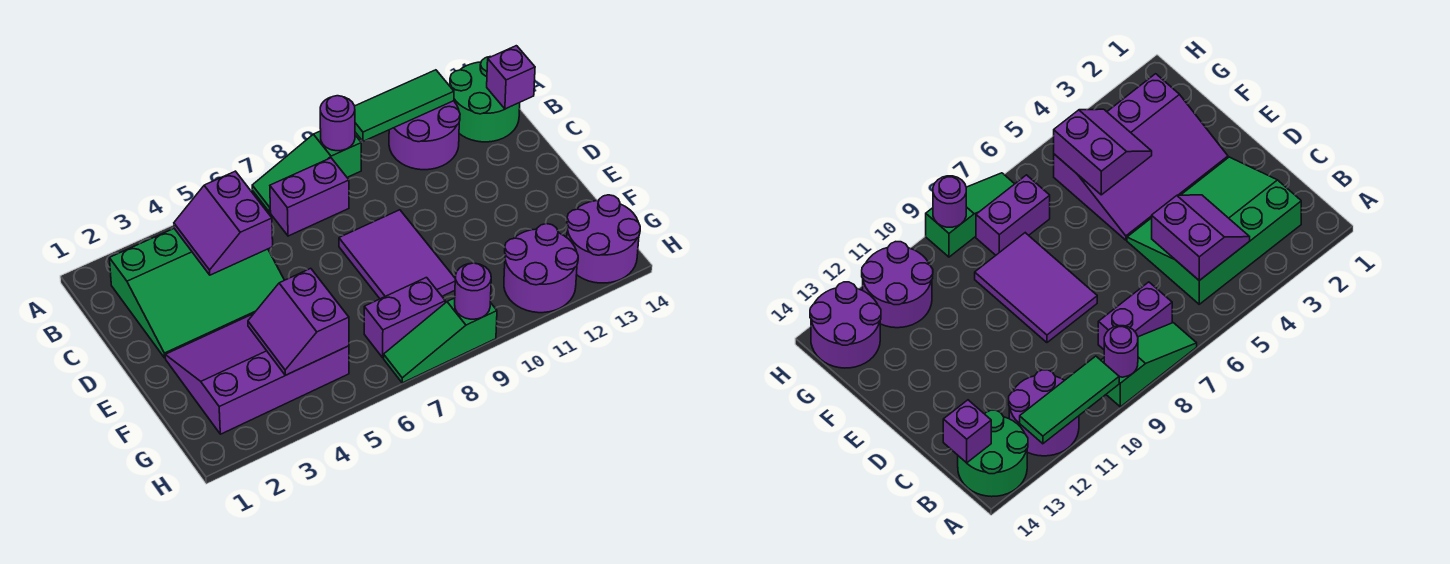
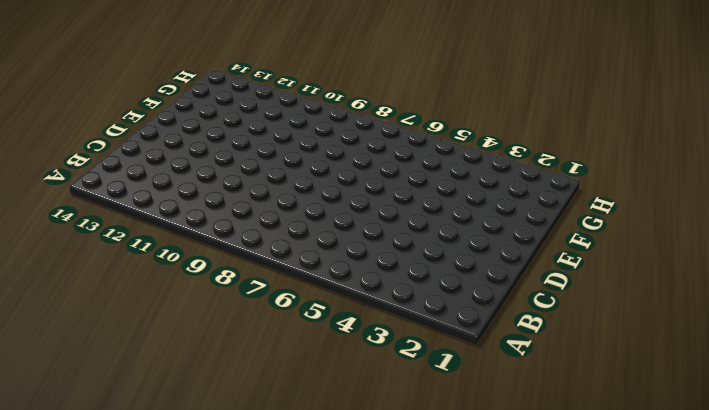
none -> green 1x3 slope [252,131,361,212]
none -> purple 2x2 round brick [389,101,460,170]
none -> green 2x2 round brick [450,57,520,142]

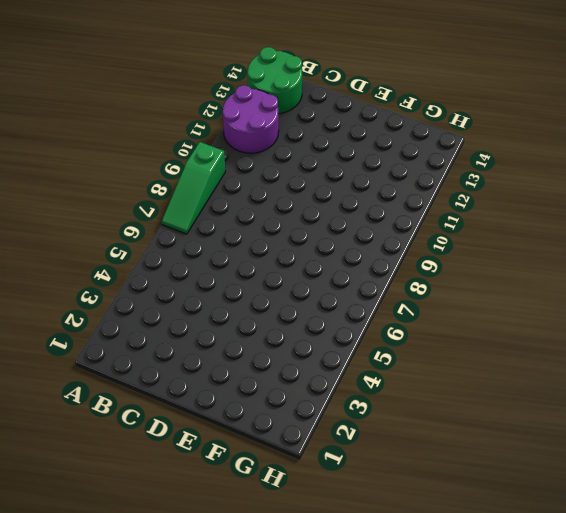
none -> green 3x4 slope [109,229,284,358]
none -> purple 1x2 brick [270,158,349,236]
none -> purple 2x3 tile [339,210,455,299]

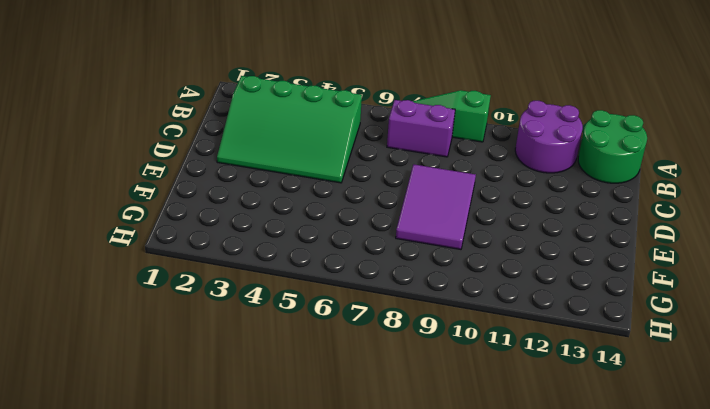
none -> purple 3x4 slope [165,314,349,434]
none -> purple 1x2 brick [364,278,445,358]
none -> purple 2x2 round brick [504,224,578,313]

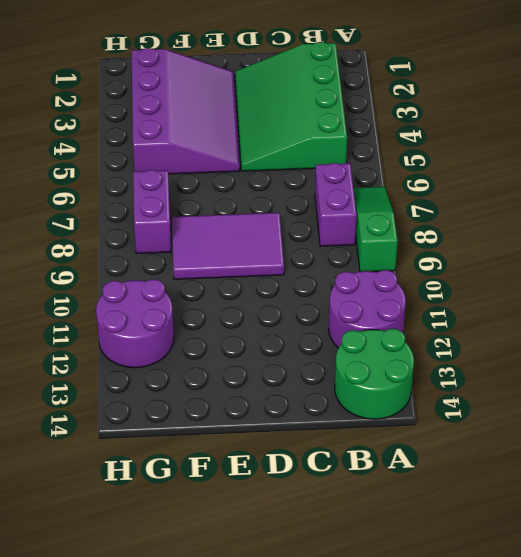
none -> purple 2x2 round brick [567,195,640,283]
none -> green 1x3 slope [384,298,497,383]
none -> purple 1x1 round brick [320,96,355,151]

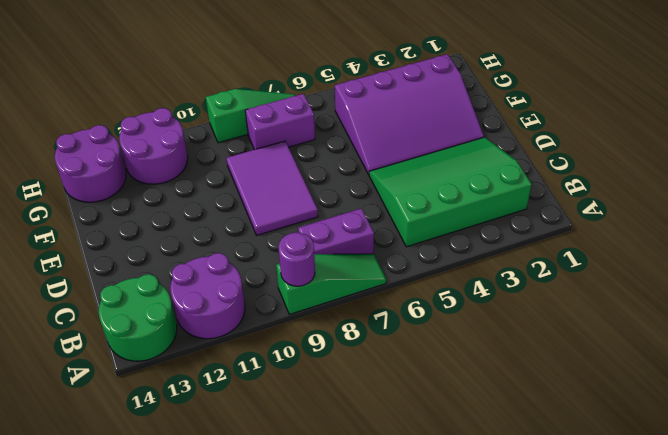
none -> green 1x3 tile [355,70,454,141]
none -> purple 2x2 slope [174,171,273,275]
none -> purple 1x1 brick [487,46,535,109]

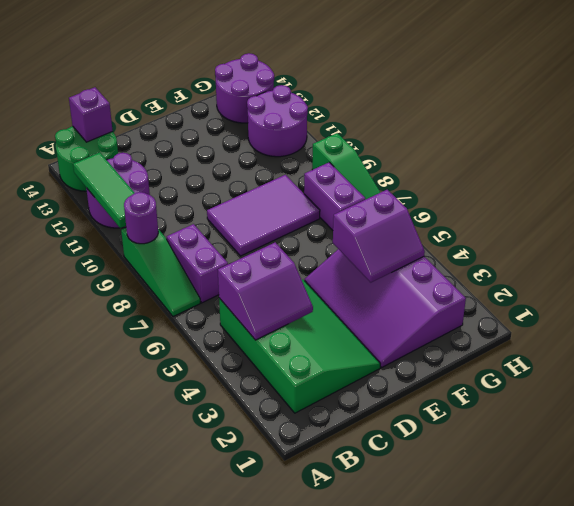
none -> purple 1x1 round brick [455,263,491,319]

